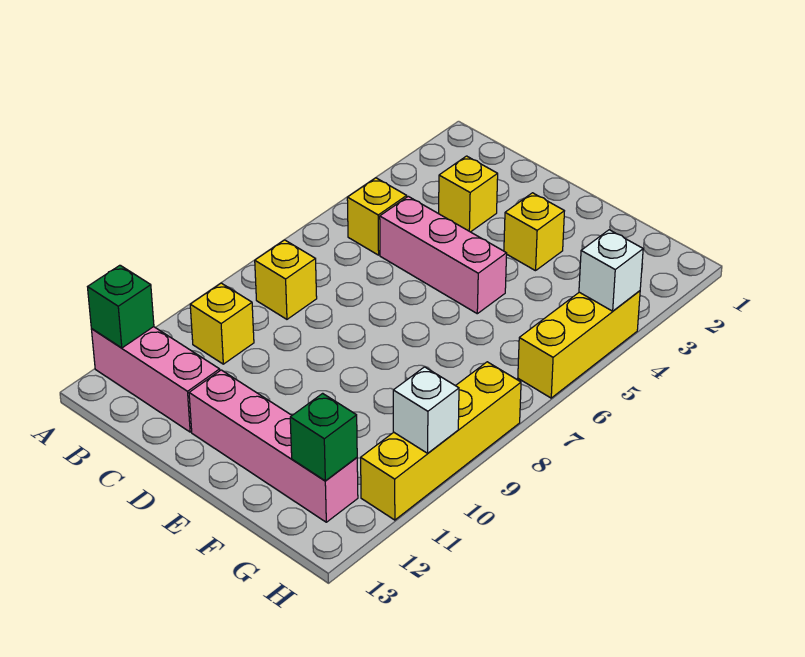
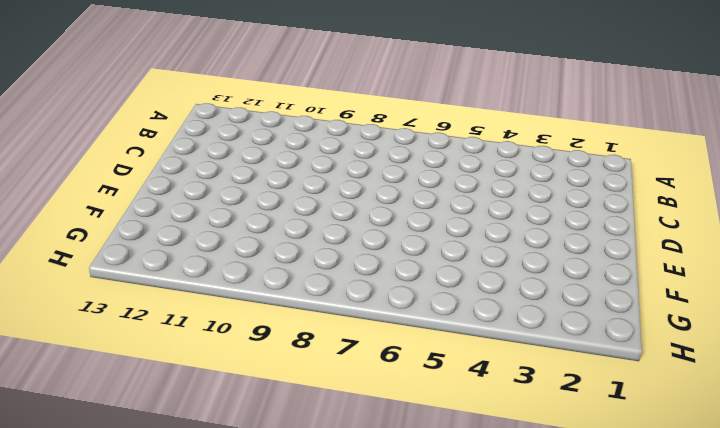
none -> pink 1x3 brick [91,327,220,432]
none -> yellow 1x1 brick [347,178,407,255]
none -> yellow 1x1 brick [255,240,317,319]

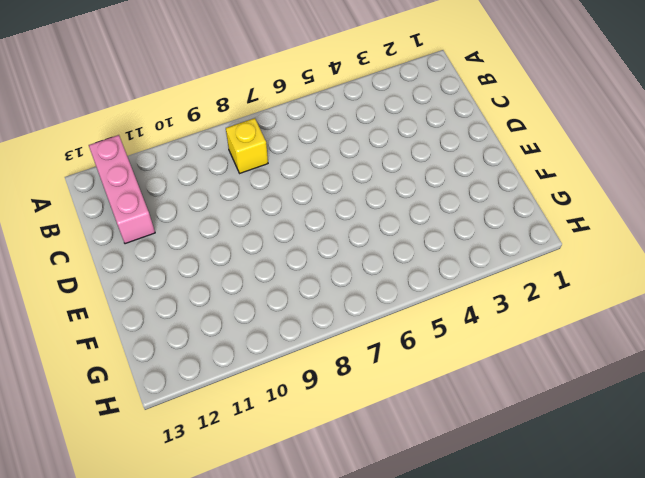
none -> yellow 1x1 brick [347,178,407,255]
none -> yellow 1x1 brick [190,283,254,364]
none -> yellow 1x1 brick [439,156,498,232]

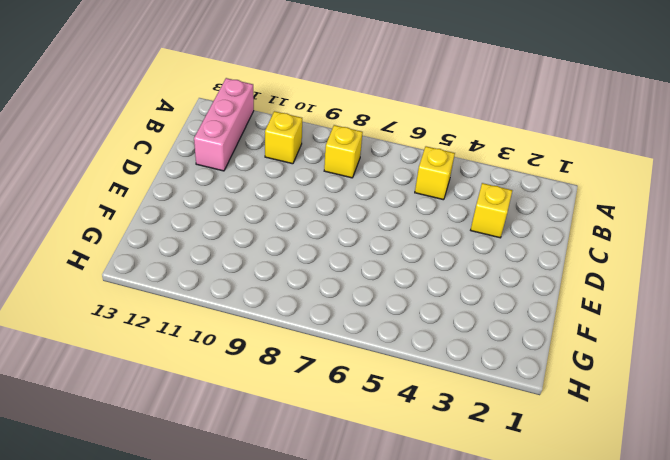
none -> pink 1x3 brick [380,196,507,314]
none -> pink 1x4 brick [189,370,358,522]
none -> yellow 1x1 brick [504,193,564,271]

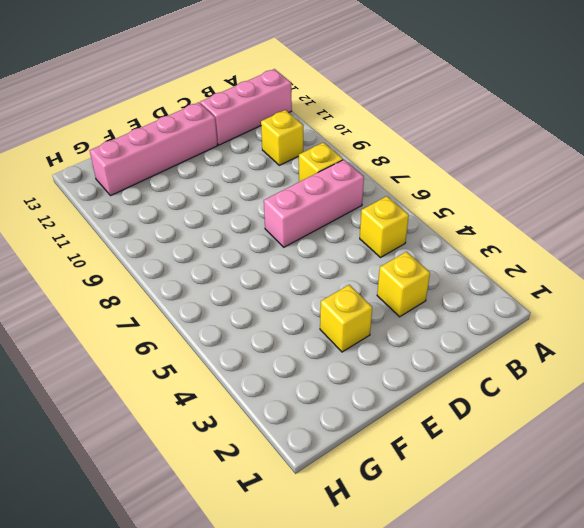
pink 1x3 brick [264,160,364,247] -> pink 1x3 brick moved to [380,196,507,314]
none -> yellow 1x3 brick [518,291,640,398]
none -> yellow 1x4 brick [361,362,521,520]
none -> green 1x1 brick [88,265,154,348]

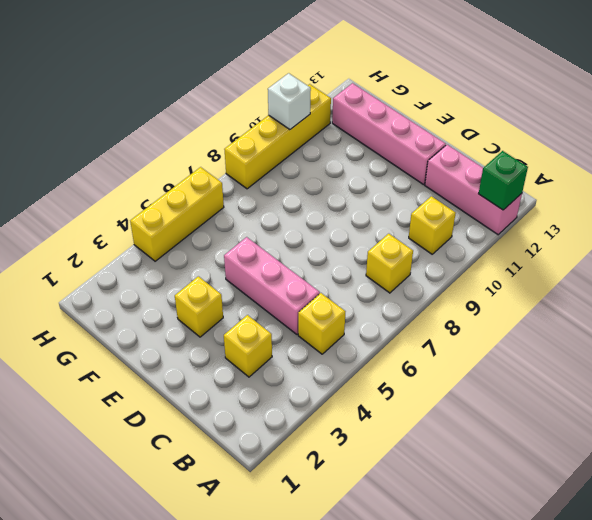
none -> green 1x1 brick [290,393,357,481]
none -> white 1x1 brick [579,230,643,311]

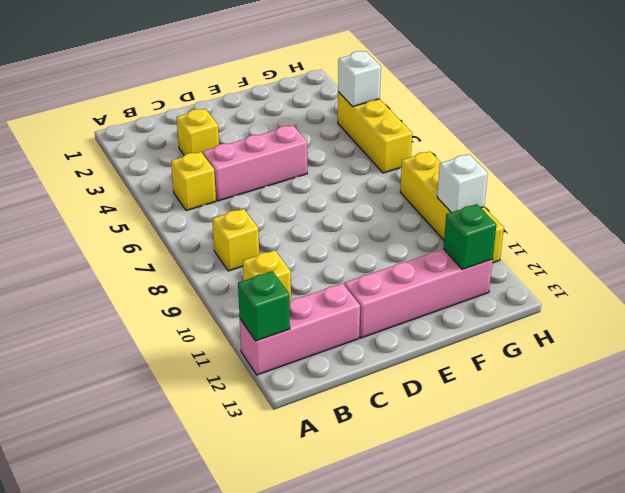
none -> yellow 1x1 brick [504,193,564,271]

